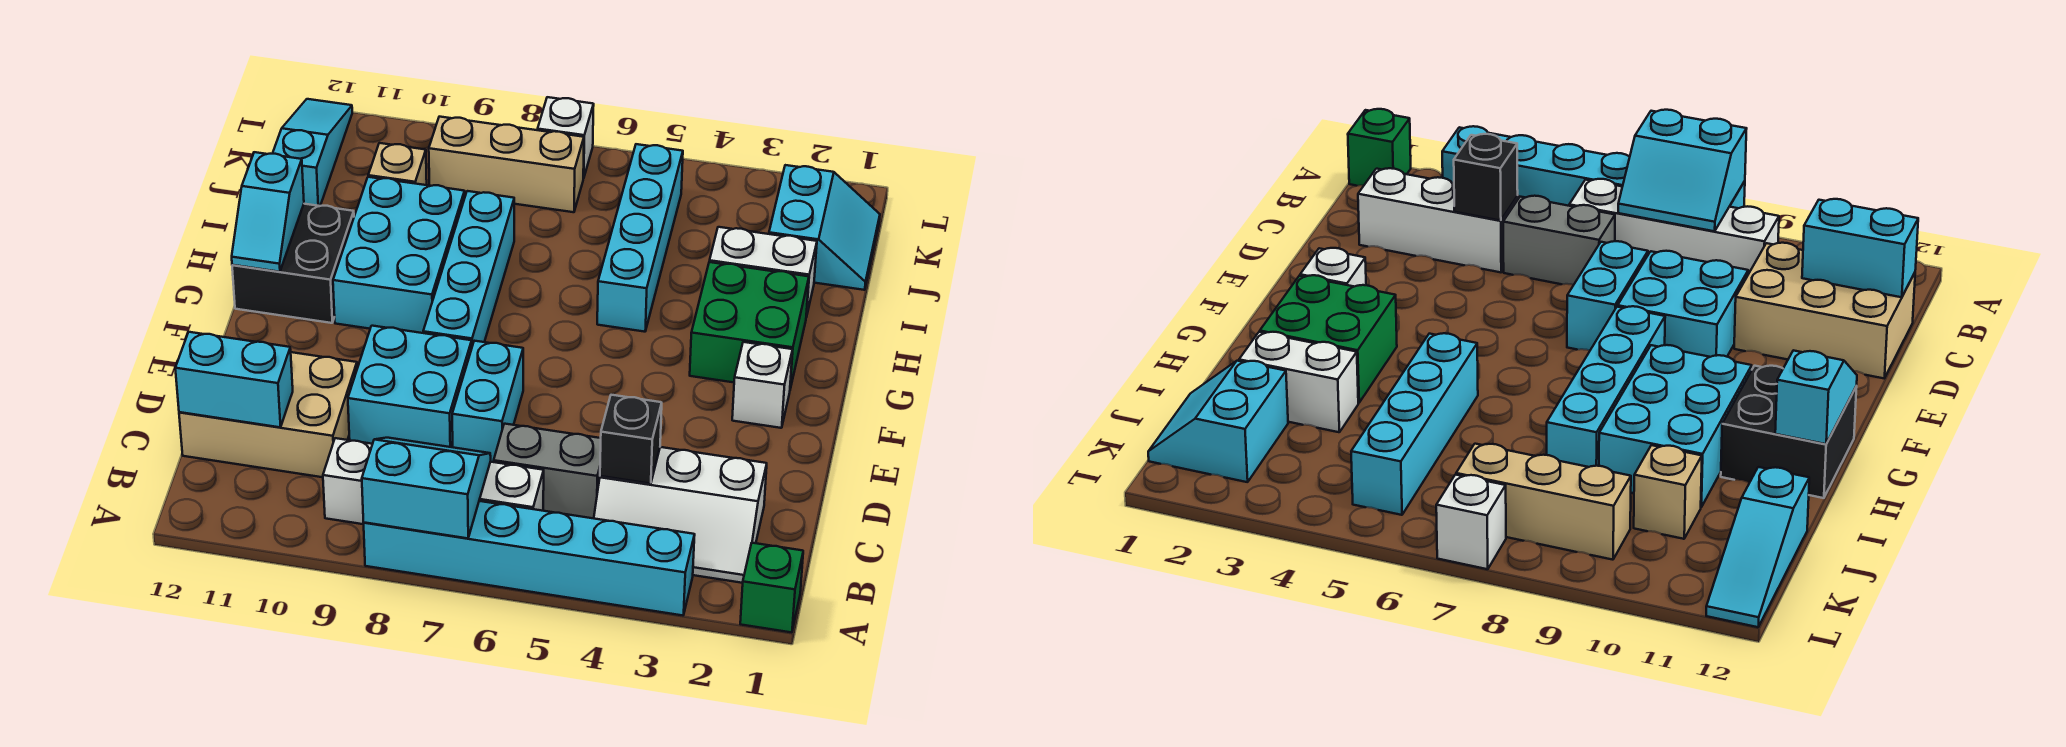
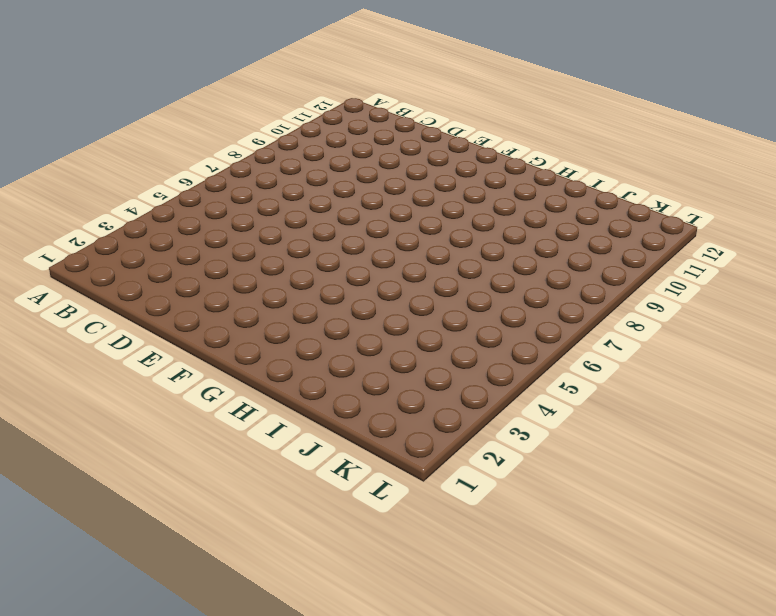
none -> green 1x1 brick [740,543,803,632]
none -> cyan 1x6 brick [364,501,695,615]
none -> white 2x3 slope [594,447,767,583]

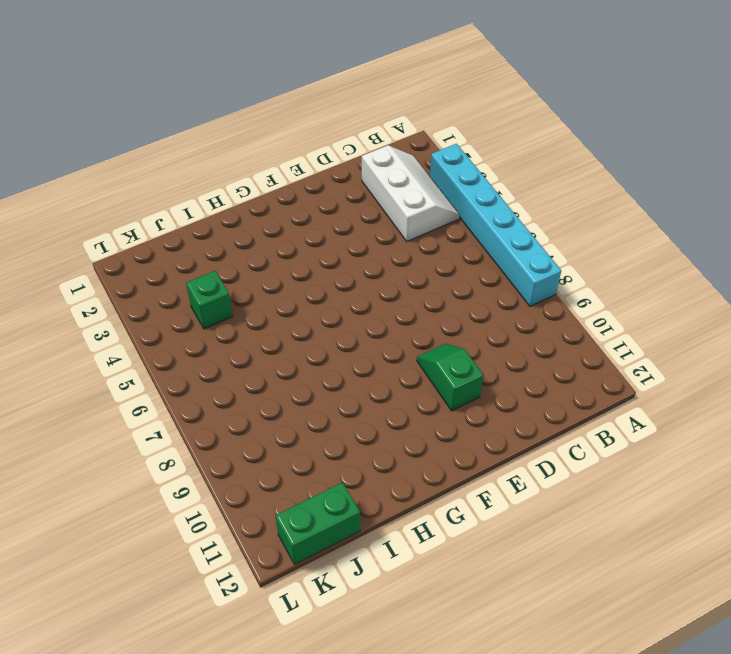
green 1x2 slope [417,344,483,411] -> cyan 2x2 brick [348,326,472,447]
green 1x1 brick [186,271,233,329] -> green 1x1 brick moved to [740,543,803,632]
green 1x2 brick [275,483,360,564] -> cyan 1x3 slope [272,99,352,206]
none -> white 1x4 brick [323,438,544,524]
none -> grey 1x2 brick [494,424,601,518]
none -> tan 2x3 brick [179,352,357,477]

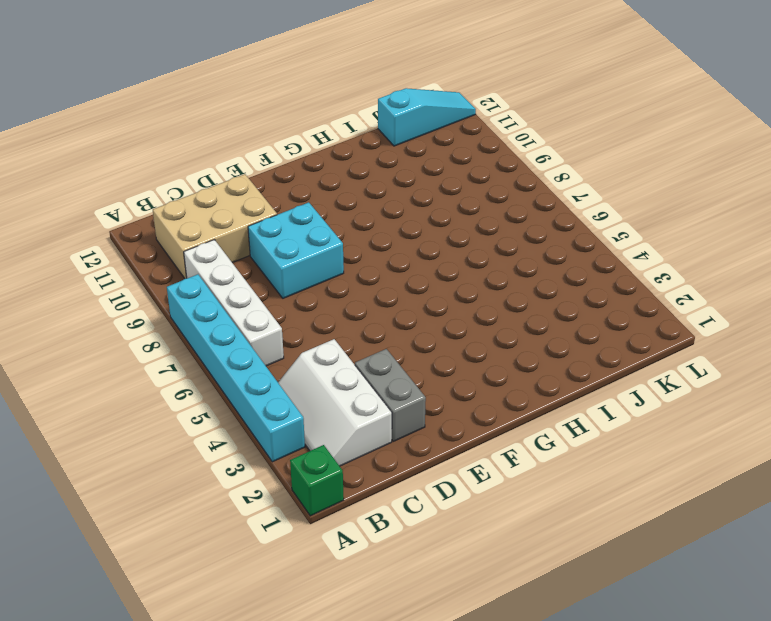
tan 2x3 brick [153,174,277,279] -> tan 2x3 brick turned to [179,352,357,477]
grey 1x2 brick [355,349,426,441] -> grey 1x2 brick moved to [494,424,601,518]
none -> cyan 1x2 brick [452,341,523,462]
none -> white 1x1 brick [732,342,793,428]
none -> cyan 1x4 brick [423,191,514,346]

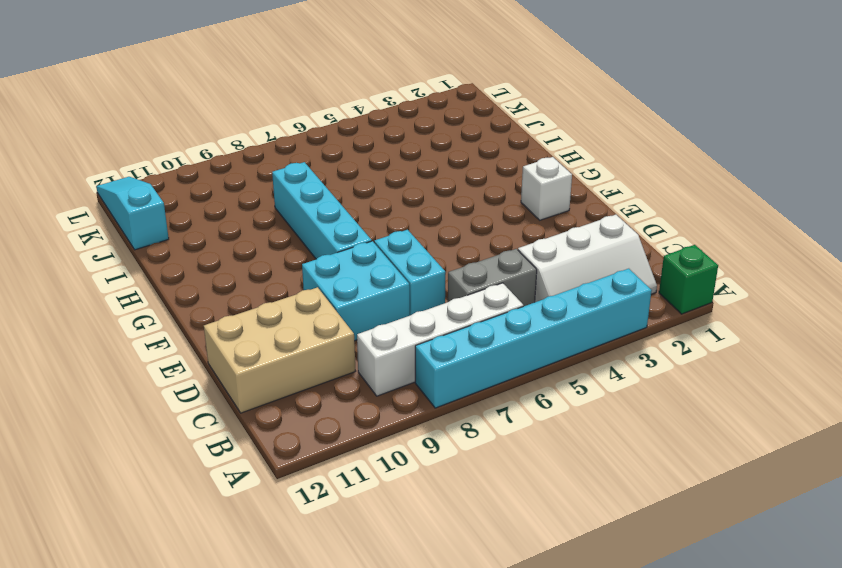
none -> green 2x2 brick [690,262,809,389]
none -> cyan 2x3 brick [333,177,465,333]
none -> black 2x2 brick [232,204,354,323]

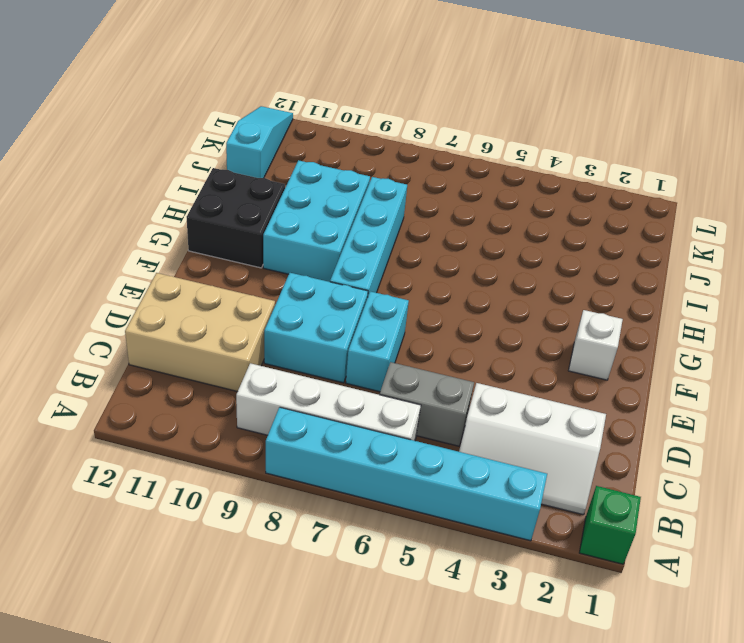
none -> green 2x2 brick [690,262,809,389]
none -> cyan 1x4 brick [597,144,683,332]
none -> white 1x2 brick [709,227,817,317]

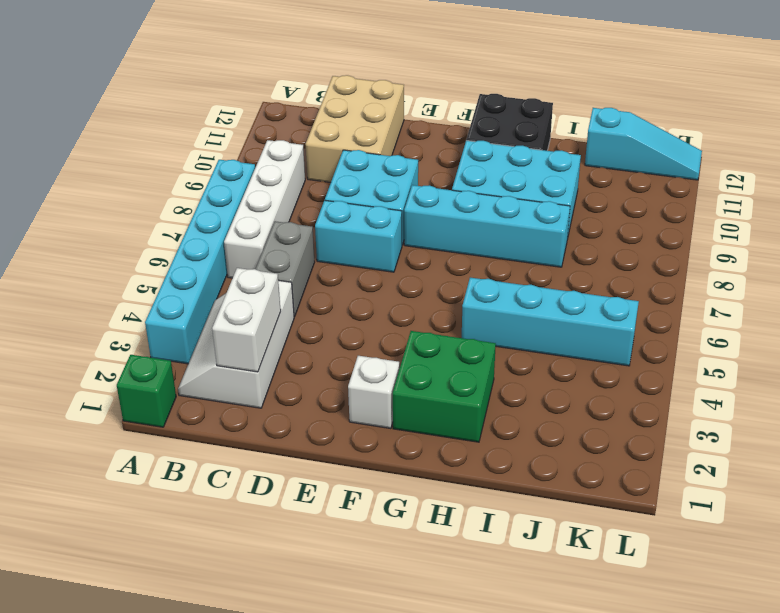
white 1x2 brick [212,268,281,372] -> white 1x2 brick moved to [709,227,817,317]
none -> cyan 2x2 slope [769,165,880,290]
none -> tan 1x1 brick [368,143,427,185]
none -> tan 1x3 brick [429,117,584,212]

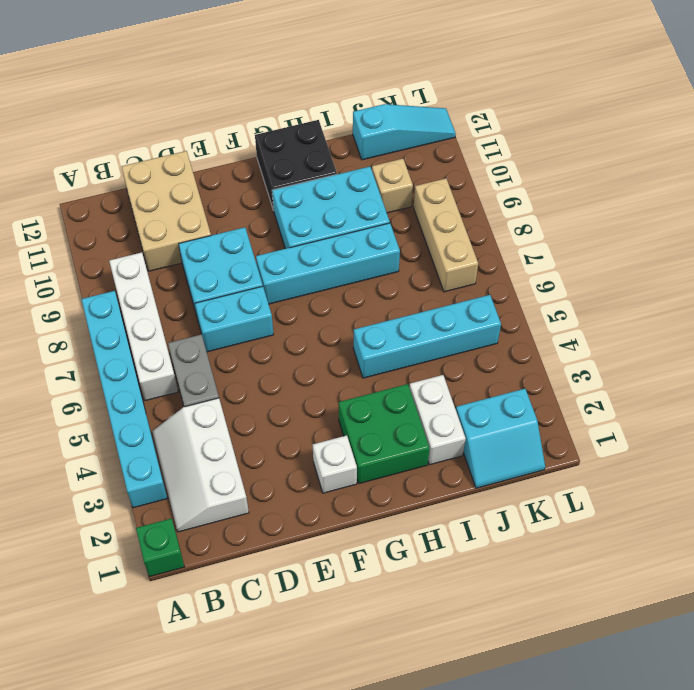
none -> white 1x1 brick [538,97,594,178]
none -> cyan 2x2 slope [362,438,491,538]
none -> black 1x1 brick [600,395,662,484]

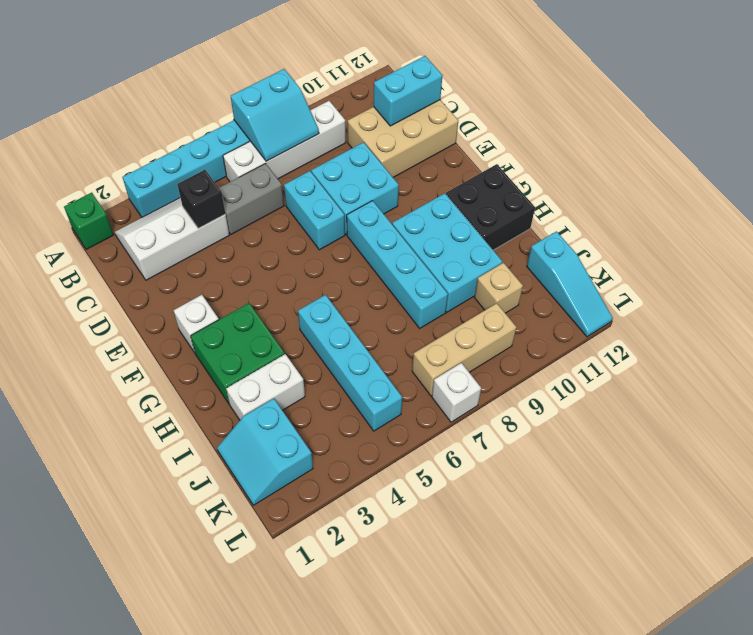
none -> cyan 1x2 slope [232,152,304,272]

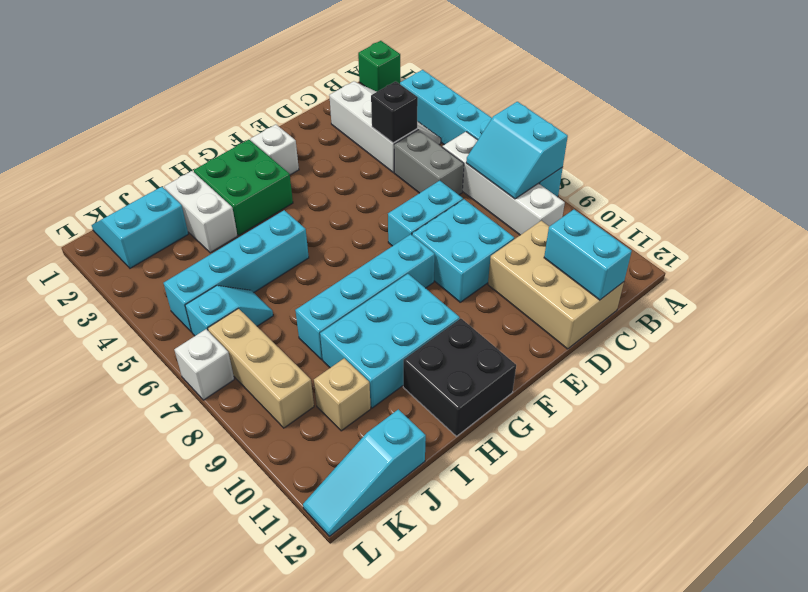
cyan 1x2 slope [185,286,273,336] -> cyan 1x2 slope moved to [232,152,304,272]

